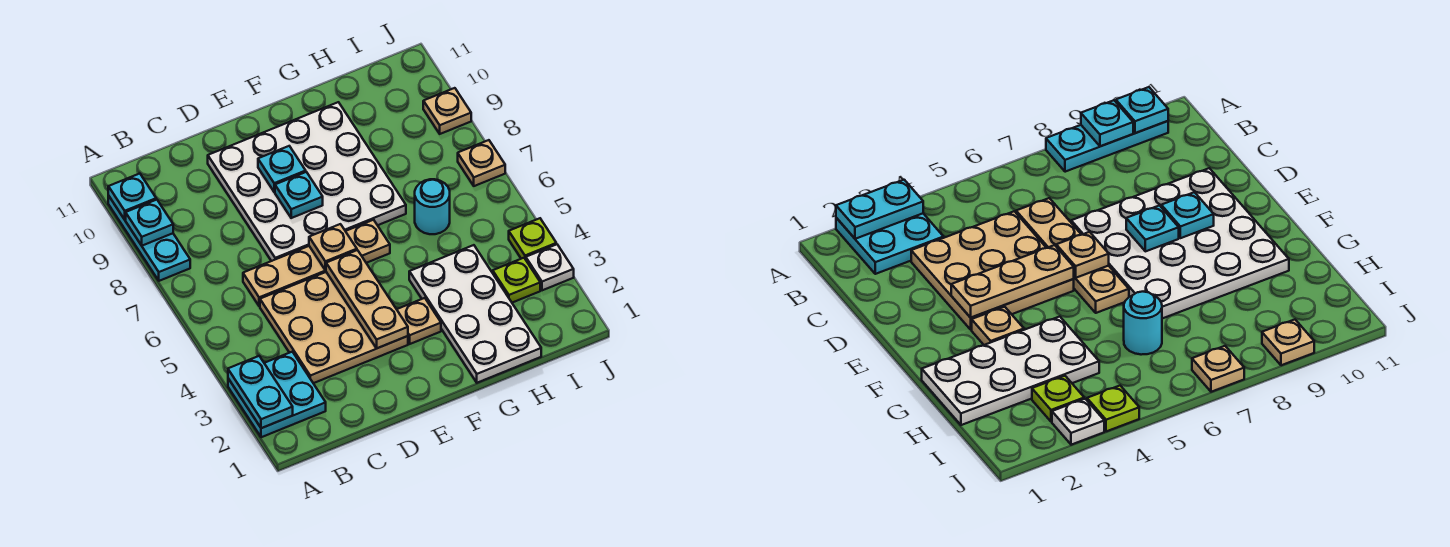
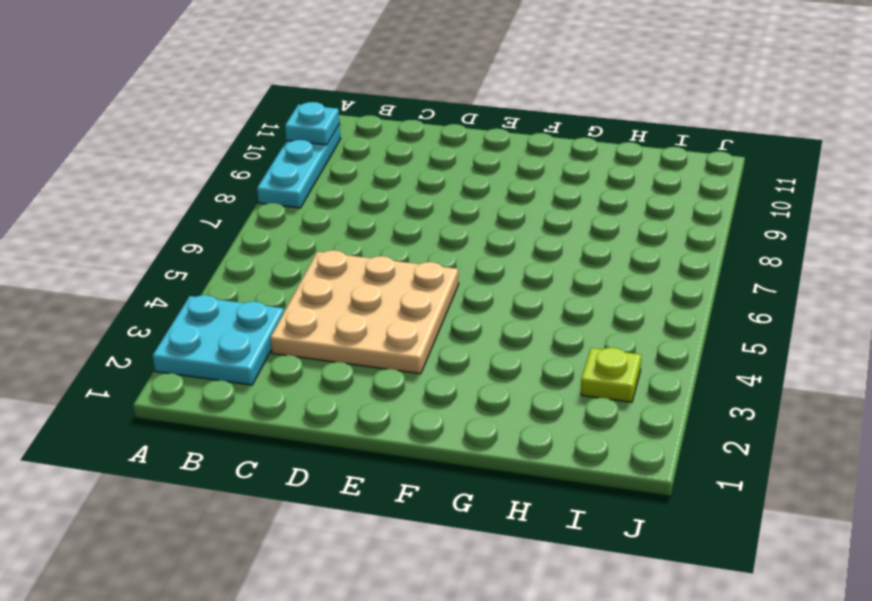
none -> tan 1x4 plate [243,220,390,306]
none -> white 4x4 plate [208,102,406,261]
none -> tan 1x1 plate [397,298,441,344]

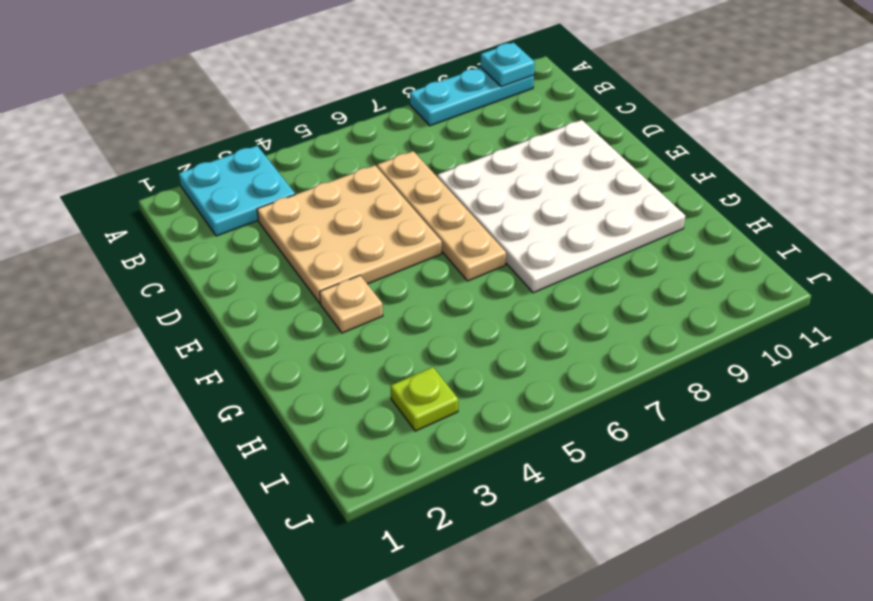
none -> white 2x4 plate [409,245,541,383]
none -> cyan 1x1 round brick [415,179,450,234]
none -> white 1x1 plate [526,244,574,290]

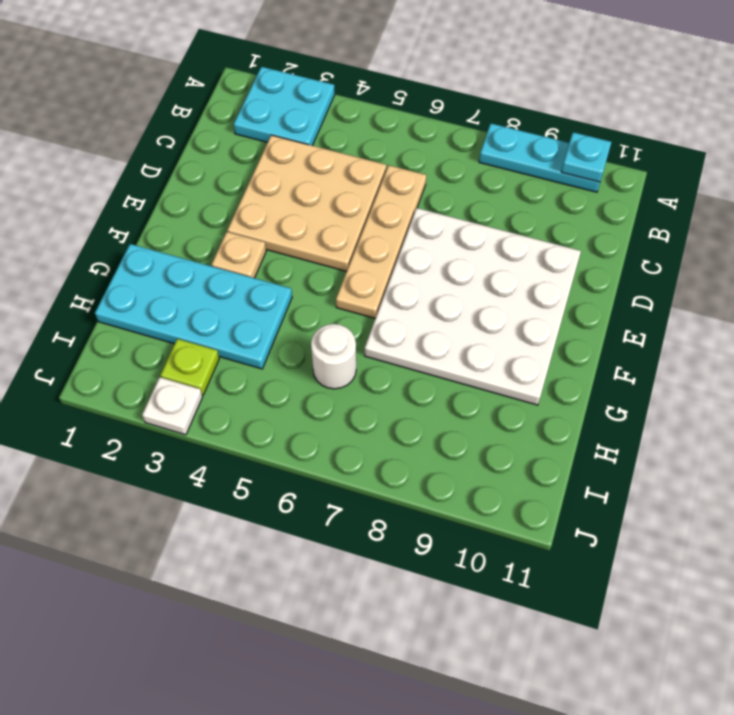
cyan 2x4 plate [95,244,292,369] -> white 2x4 plate [409,245,541,383]
white 1x1 round brick [311,324,356,389] -> cyan 1x1 round brick [415,179,450,234]
none -> lime 1x1 plate [509,218,556,259]
none -> tan 1x1 plate [458,140,505,186]
none -> tan 1x1 plate [423,88,471,134]

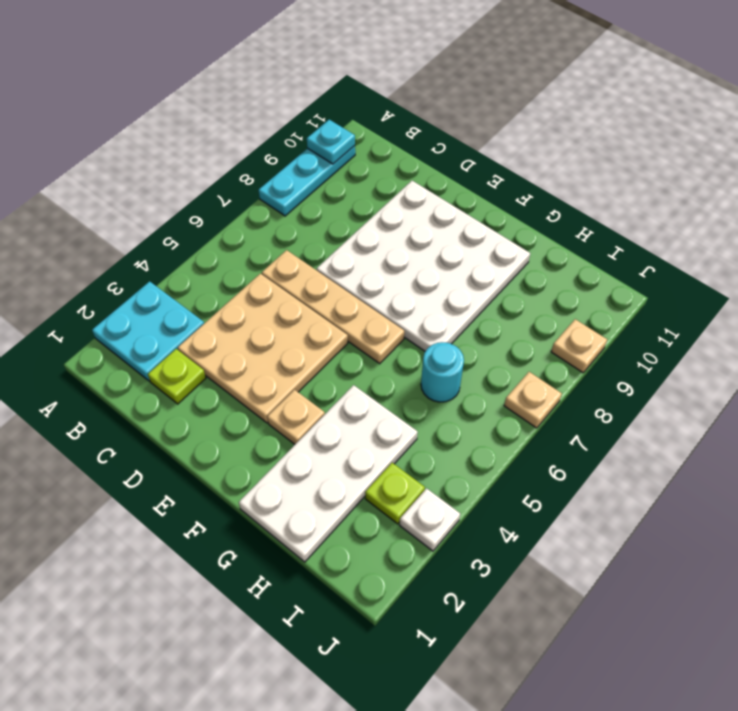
lime 1x1 plate [148,349,206,404] -> lime 1x1 plate moved to [509,218,556,259]
none -> cyan 1x2 plate [228,356,293,428]
none -> cyan 1x1 plate [126,200,173,246]
none -> tan 1x3 plate [326,250,408,348]

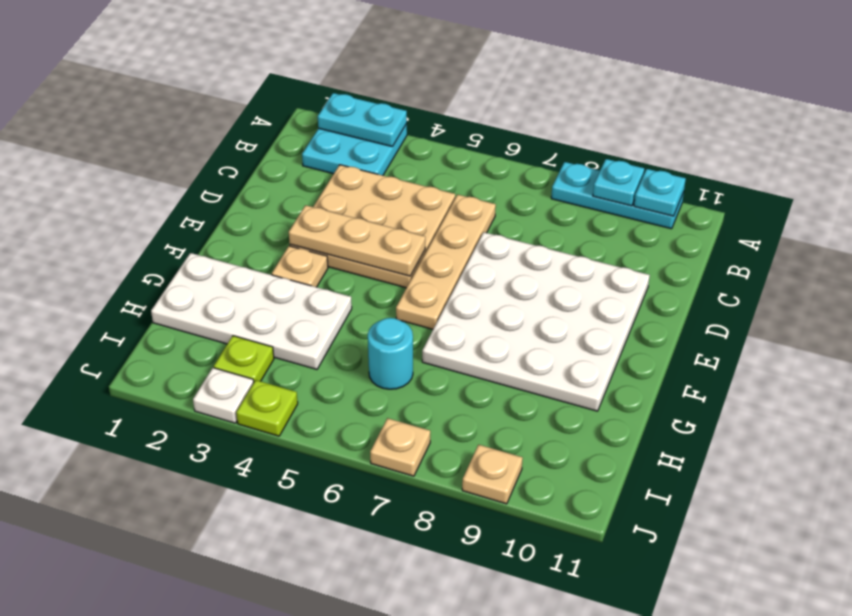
none -> tan 1x1 plate [309,224,357,270]
none -> cyan 1x1 plate [275,172,323,218]
none -> cyan 1x1 plate [258,146,306,192]

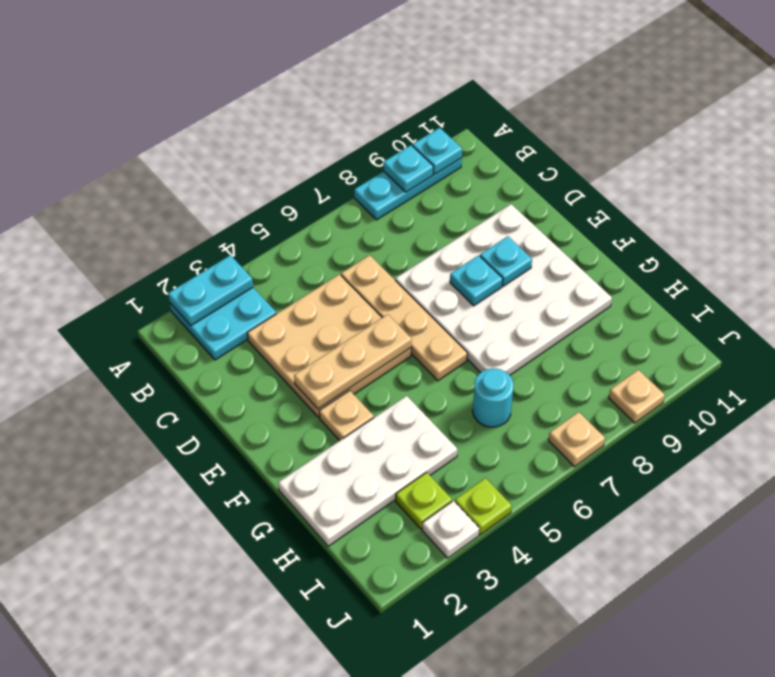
none -> tan 1x1 plate [309,224,357,270]

